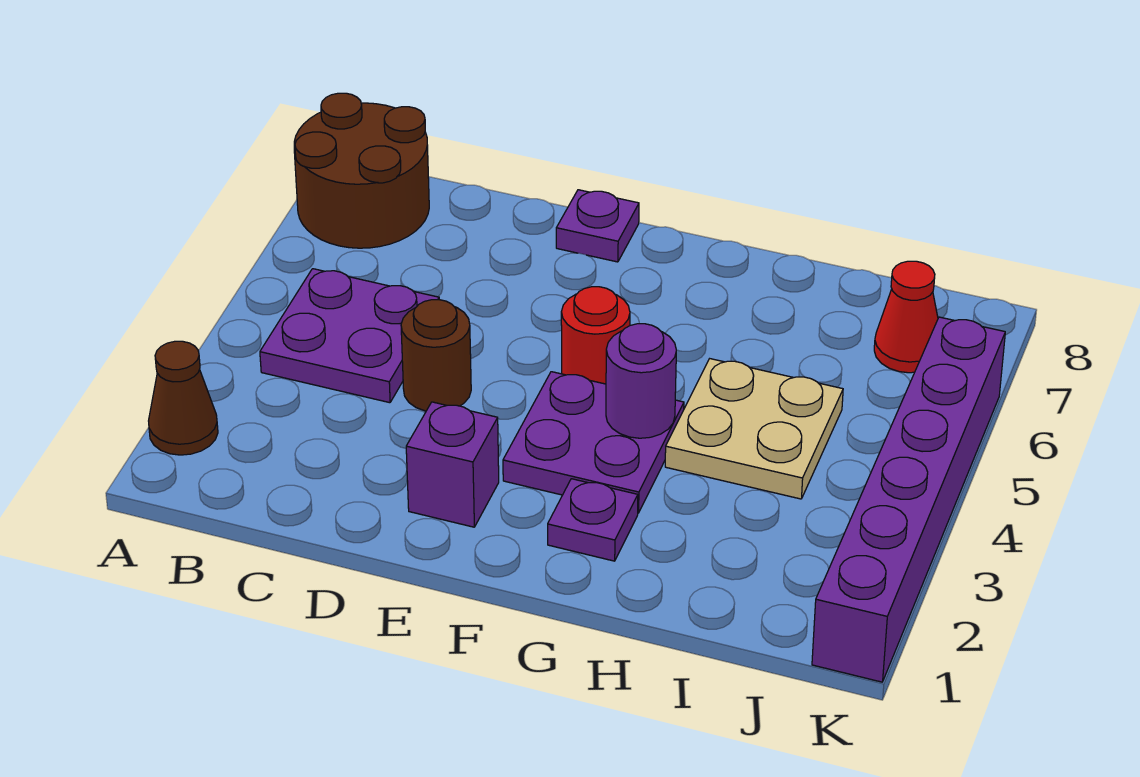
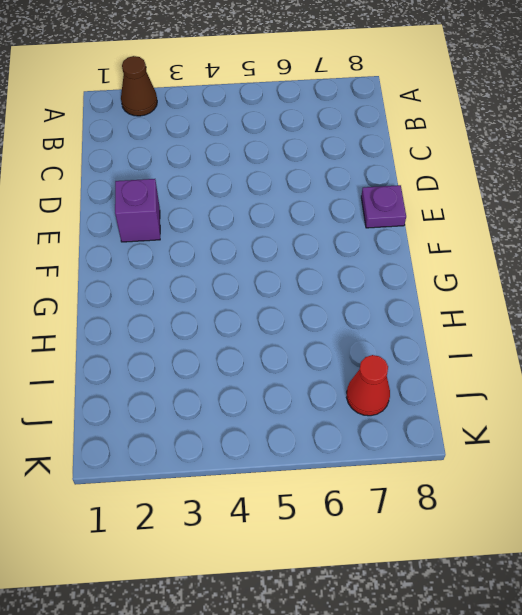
none -> brown 2x2 round brick [294,93,429,248]
none -> purple 2x2 plate [260,269,439,403]
none -> brown 1x1 round brick [401,300,471,411]

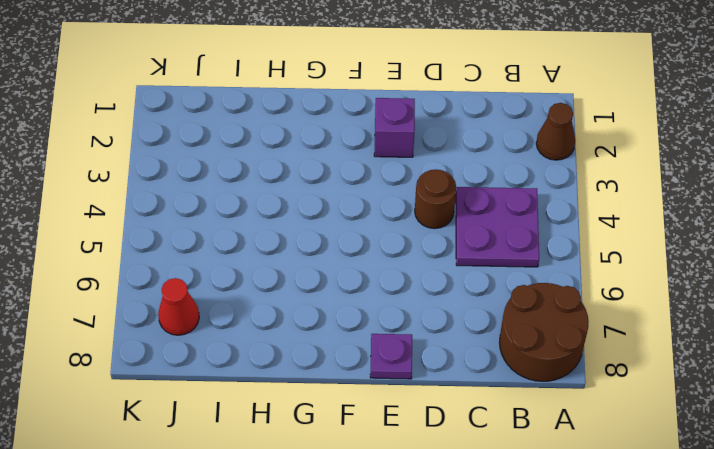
none -> purple 2x2 plate [503,372,684,513]
none -> red 1x1 round brick [561,287,630,384]
none -> purple 1x1 plate [548,479,638,561]

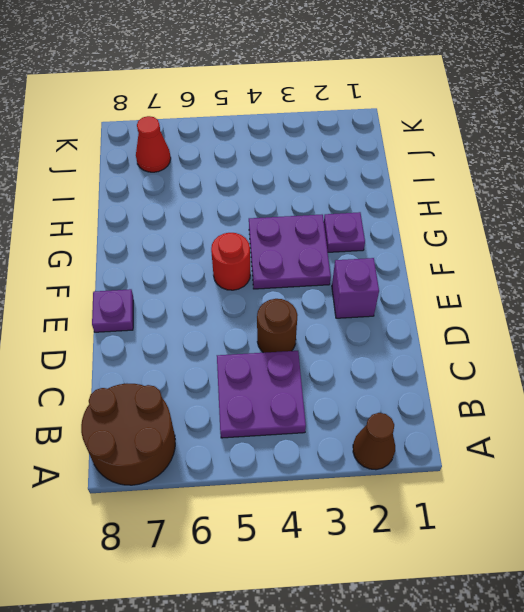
none -> tan 2x2 plate [665,359,843,499]
none -> purple 1x6 brick [812,317,1005,682]
none -> purple 1x1 round brick [606,324,676,438]

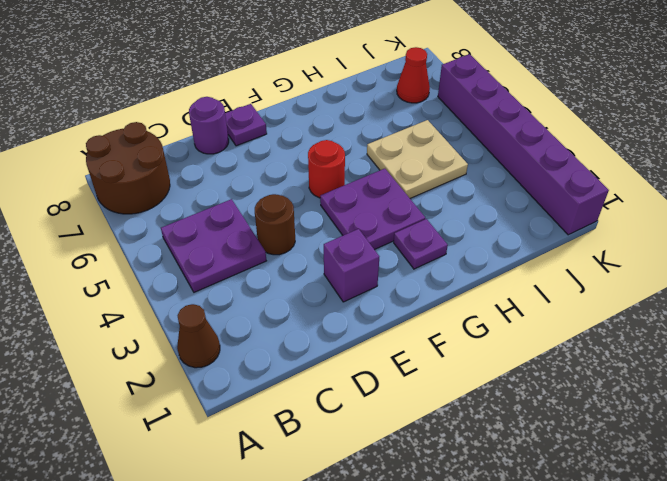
purple 1x1 round brick [189,97,229,154] -> purple 1x1 round brick moved to [606,324,676,438]

